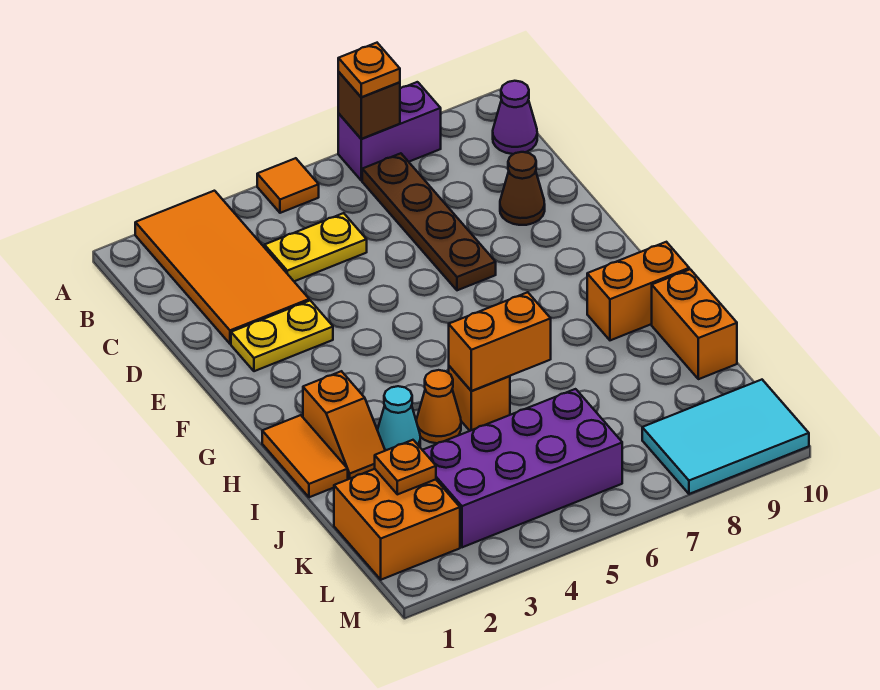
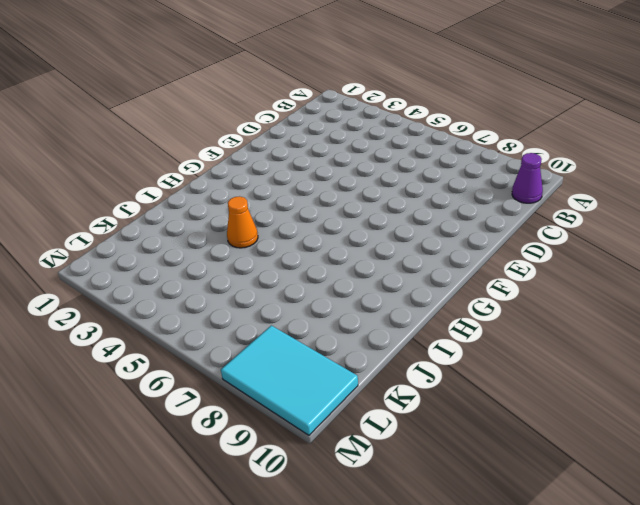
none -> orange 2x4 tile [135,191,309,344]
none -> orange 1x1 tile [257,158,319,213]
none -> purple 1x2 brick [338,82,441,181]

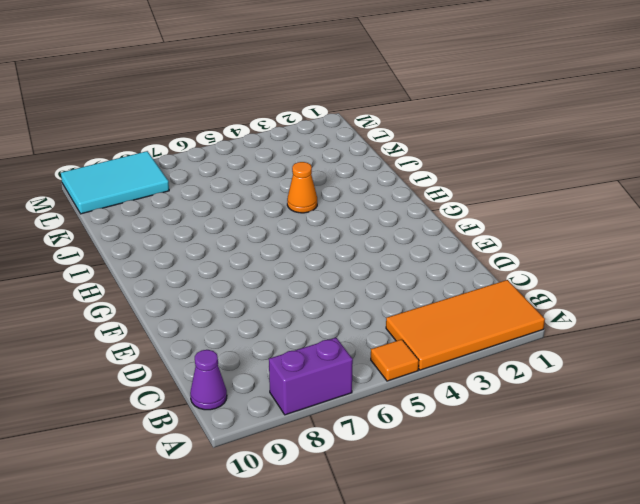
orange 2x4 tile [386,280,545,370] -> orange 2x4 tile turned to [135,191,309,344]
none -> brown 1x4 plate [362,153,496,290]
none -> yellow 1x2 plate [264,213,367,281]
none -> brown 1x1 cone [500,152,545,225]

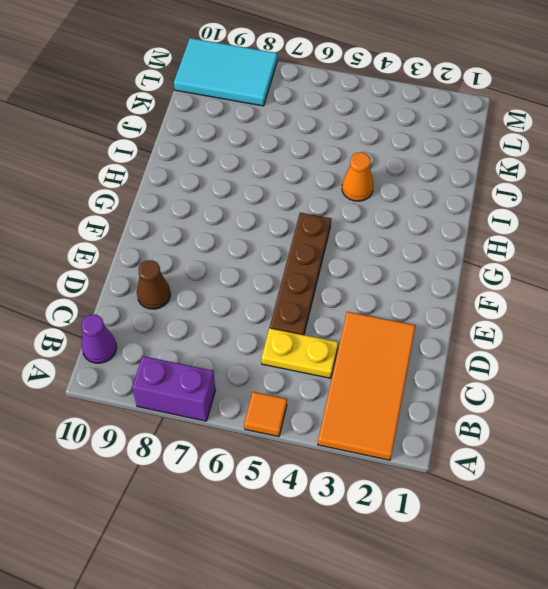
brown 1x4 plate [270,213,331,335] -> brown 1x4 plate moved to [362,153,496,290]
none -> yellow 1x2 plate [231,301,333,371]
none -> orange 1x2 tile [262,415,348,497]
none -> orange 1x2 slope [303,371,385,479]

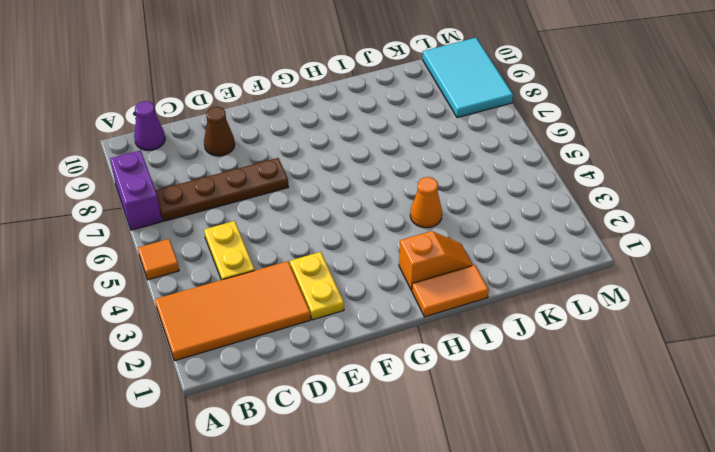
none -> orange 1x2 brick [587,242,689,340]
none -> cyan 1x1 cone [377,386,420,451]
none -> orange 1x1 brick [449,366,510,431]

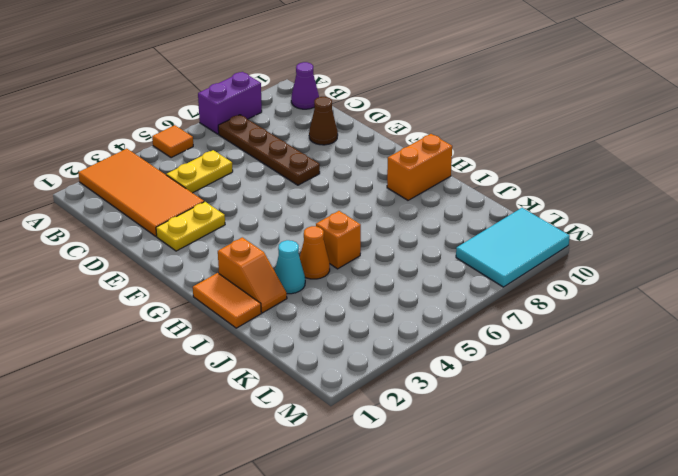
none -> orange 1x2 brick [652,269,737,379]
none -> orange 2x2 brick [334,469,460,580]
none -> purple 2x4 brick [423,389,622,547]

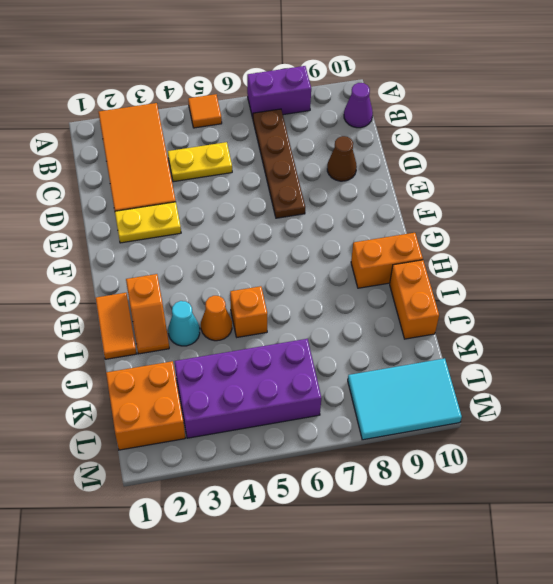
none -> brown 1x1 brick [338,72,400,139]
none -> orange 1x2 brick [449,292,551,391]
none -> orange 1x1 plate [375,440,436,494]

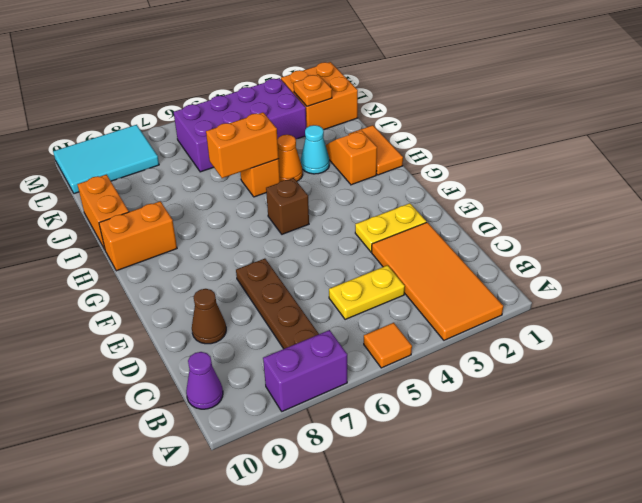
brown 1x1 brick [266,178,309,234] -> brown 1x1 brick moved to [338,72,400,139]
none -> orange 1x1 plate [338,43,400,97]

